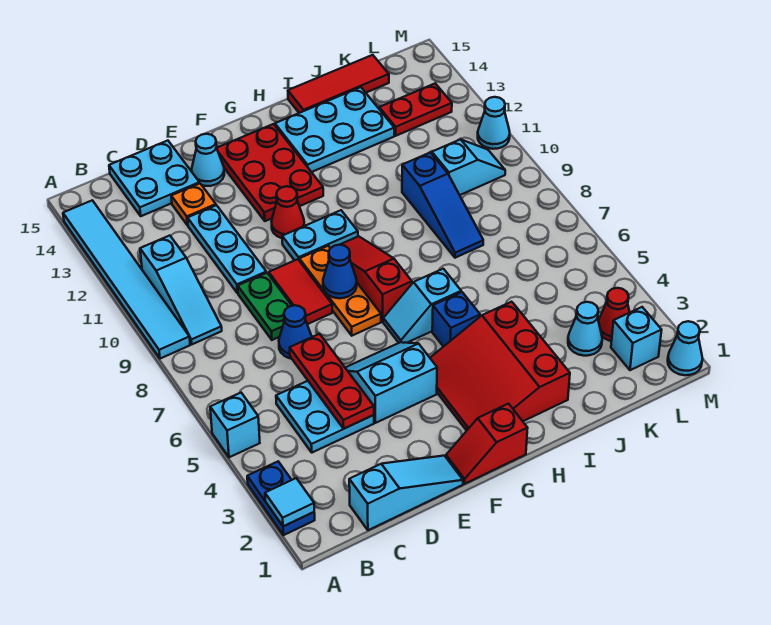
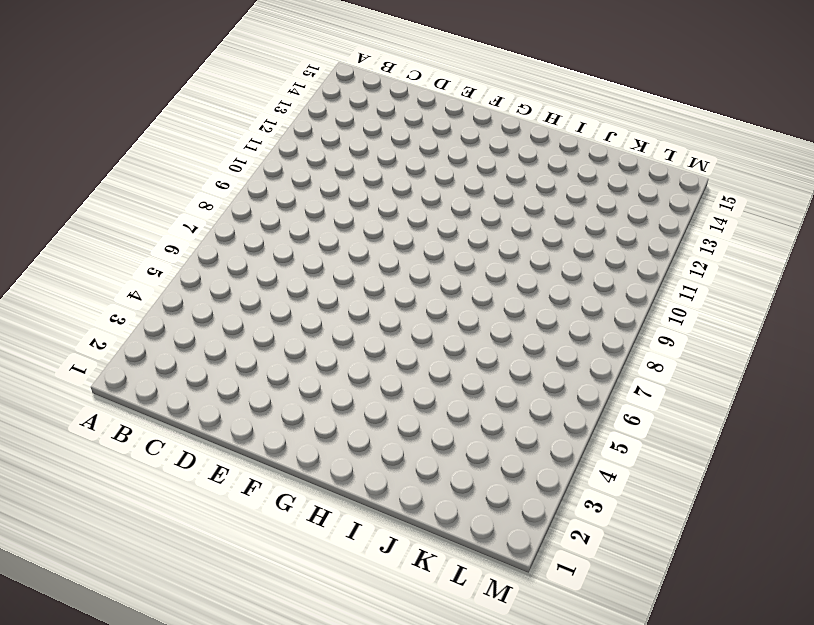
none -> blue 1x2 plate [247,462,315,535]
none -> cyan 1x1 brick [210,393,260,457]
none -> cyan 1x6 tile [63,200,190,359]
none -> cyan 1x3 slope [140,236,222,344]

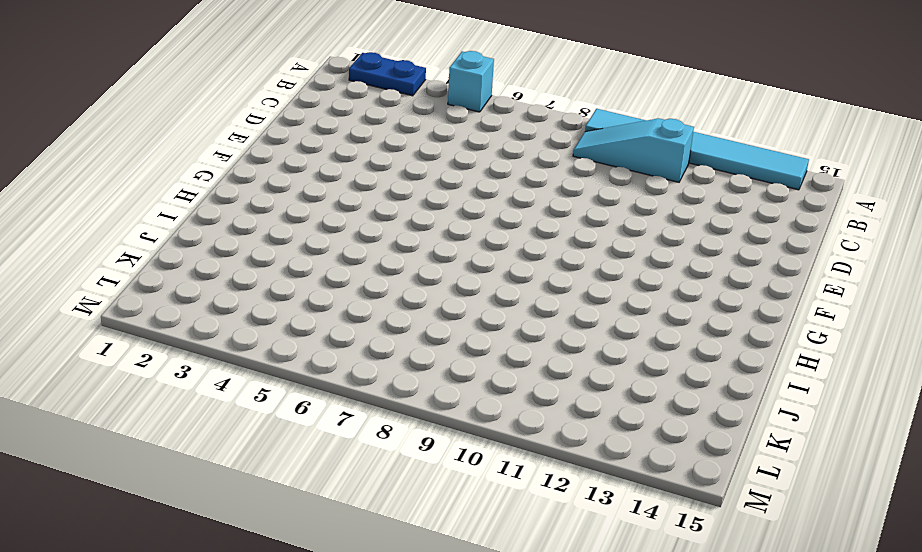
none -> cyan 1x3 slope [349,456,463,530]
none -> cyan 2x2 plate [276,381,374,453]
none -> cyan 2x2 plate [109,141,200,216]
none -> blue 1x1 cone [279,305,312,359]

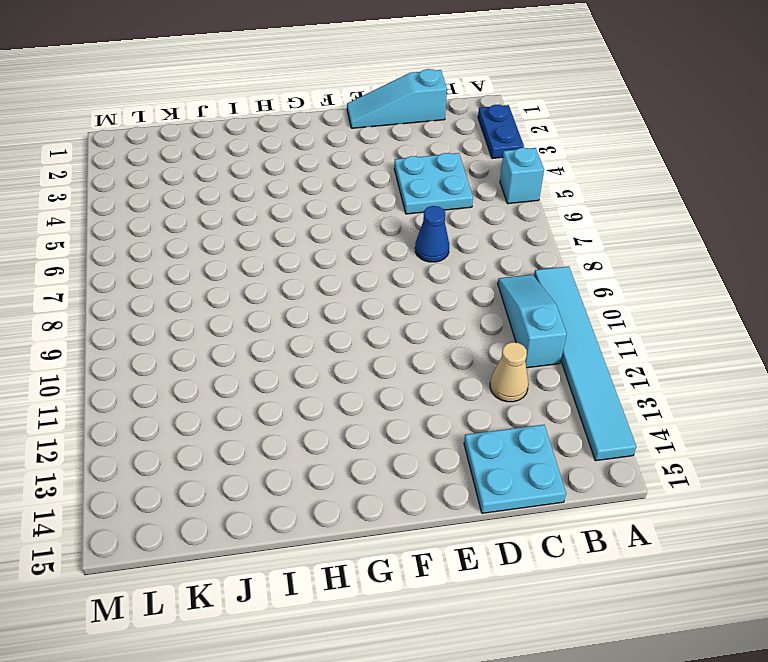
tan 1x1 cone [490,342,529,402] -> none
none -> green 1x2 plate [238,273,292,340]
none -> cyan 1x3 plate [188,205,266,293]
none -> orange 1x1 plate [171,184,216,225]
none -> cyan 2x2 slope [345,342,437,423]

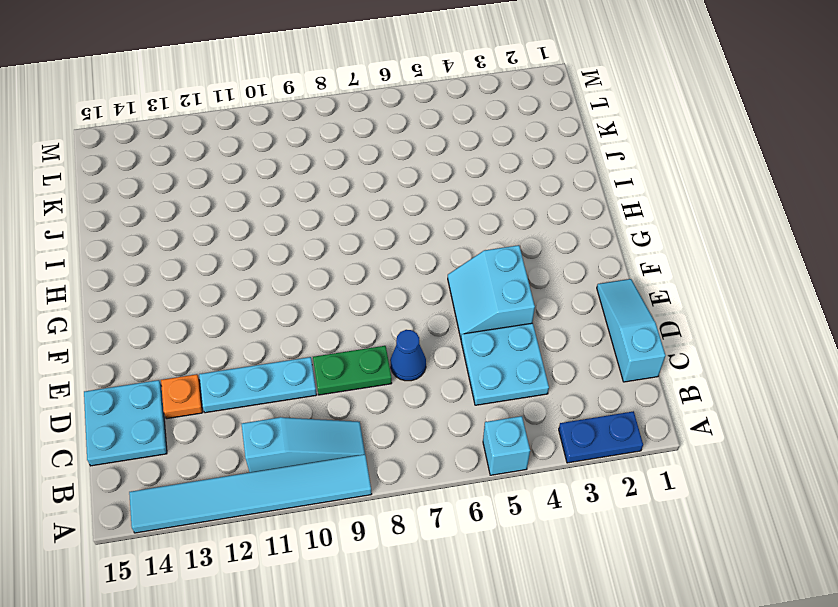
none -> red 1x2 tile [269,259,332,324]
none -> cyan 1x1 cone [192,134,224,186]
none -> red 1x2 slope [446,404,528,484]
none -> orange 1x3 plate [299,246,381,336]

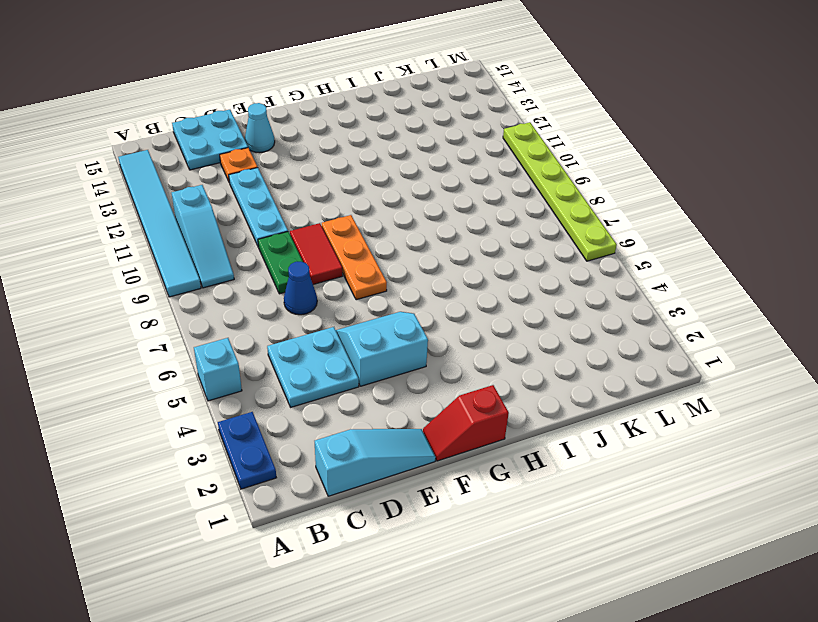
lime 1x6 plate [503,122,617,261] -> cyan 1x1 cone [478,97,510,149]
none -> cyan 1x2 plate [282,210,358,260]
none -> red 1x1 cone [271,186,304,238]
none -> red 2x3 plate [217,124,323,221]
none -> red 3x3 slope [430,302,570,431]

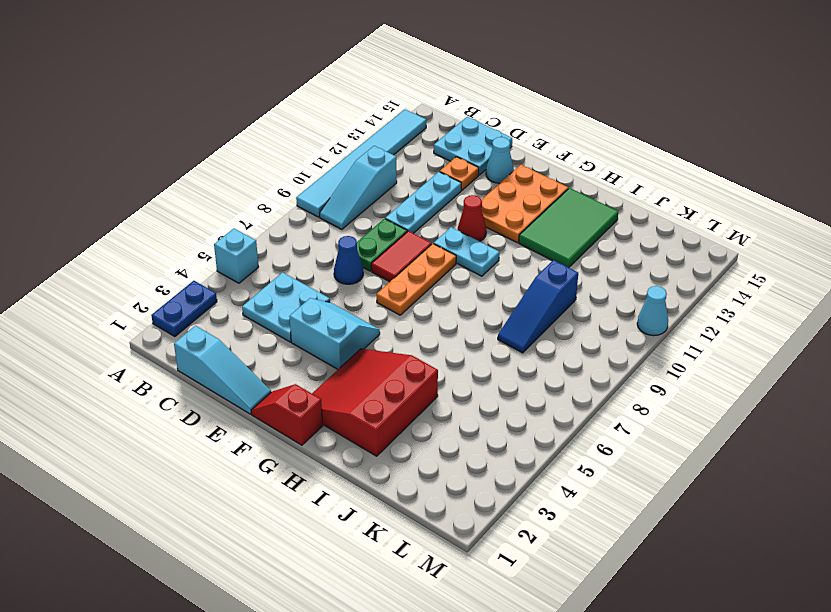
orange 2x3 plate [482,165,568,243] -> red 2x3 plate [217,124,323,221]
green 2x3 tile [519,188,618,268] -> cyan 2x3 plate [275,87,394,172]
none -> cyan 1x2 slope [383,269,461,343]
none -> red 1x3 slope [340,236,412,322]
none -> blue 1x1 brick [432,292,480,347]
none -> red 1x3 tile [288,55,389,113]

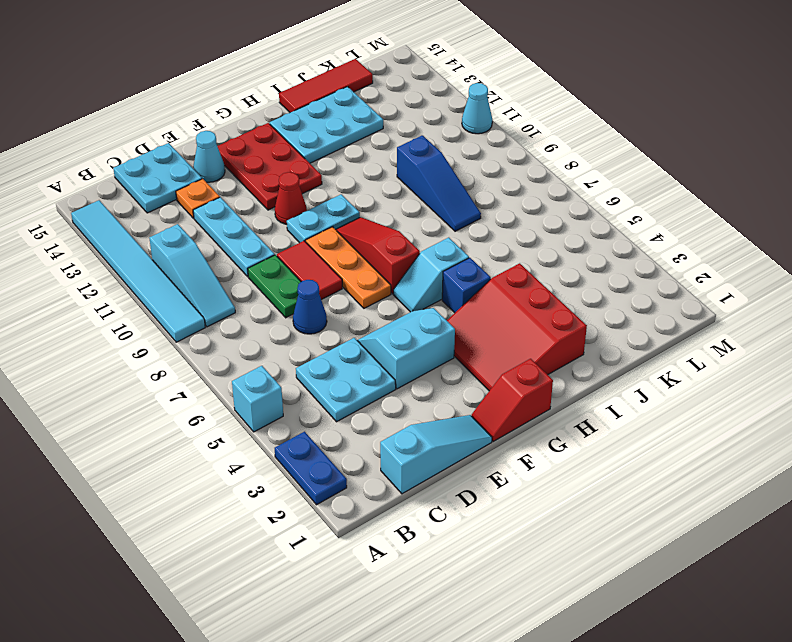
none -> cyan 1x1 cone [568,302,602,356]
none -> cyan 1x2 slope [432,139,505,195]
none -> red 1x2 plate [379,84,452,136]
none -> cyan 1x1 brick [611,307,662,370]

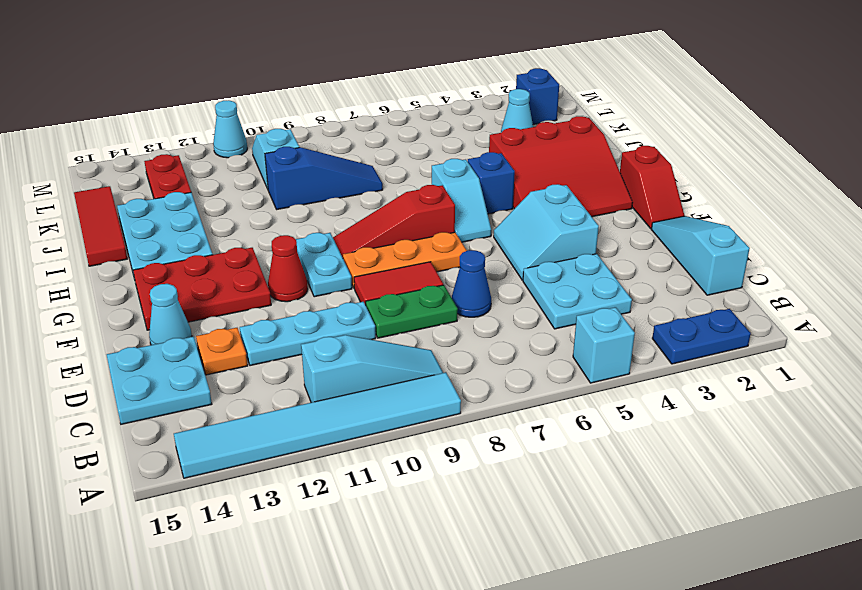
blue 1x1 brick [516,68,559,124] -> cyan 1x1 brick [611,307,662,370]
none -> red 1x1 cone [599,288,630,341]
none -> cyan 1x1 cone [668,321,703,375]
none -> cyan 1x1 tile [265,478,314,526]
none -> red 1x3 plate [290,334,374,429]

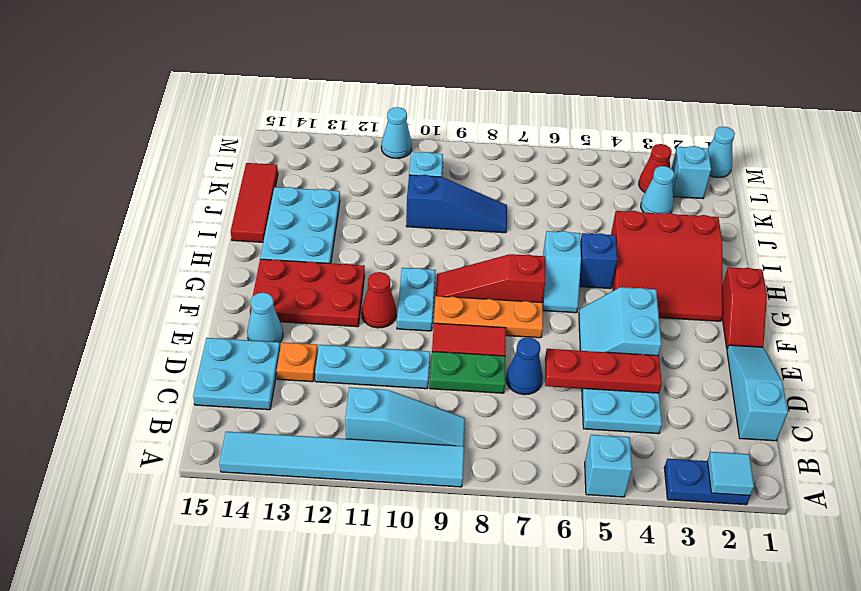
none -> red 1x2 plate [379,84,452,136]
none -> blue 1x1 cone [323,245,357,298]

